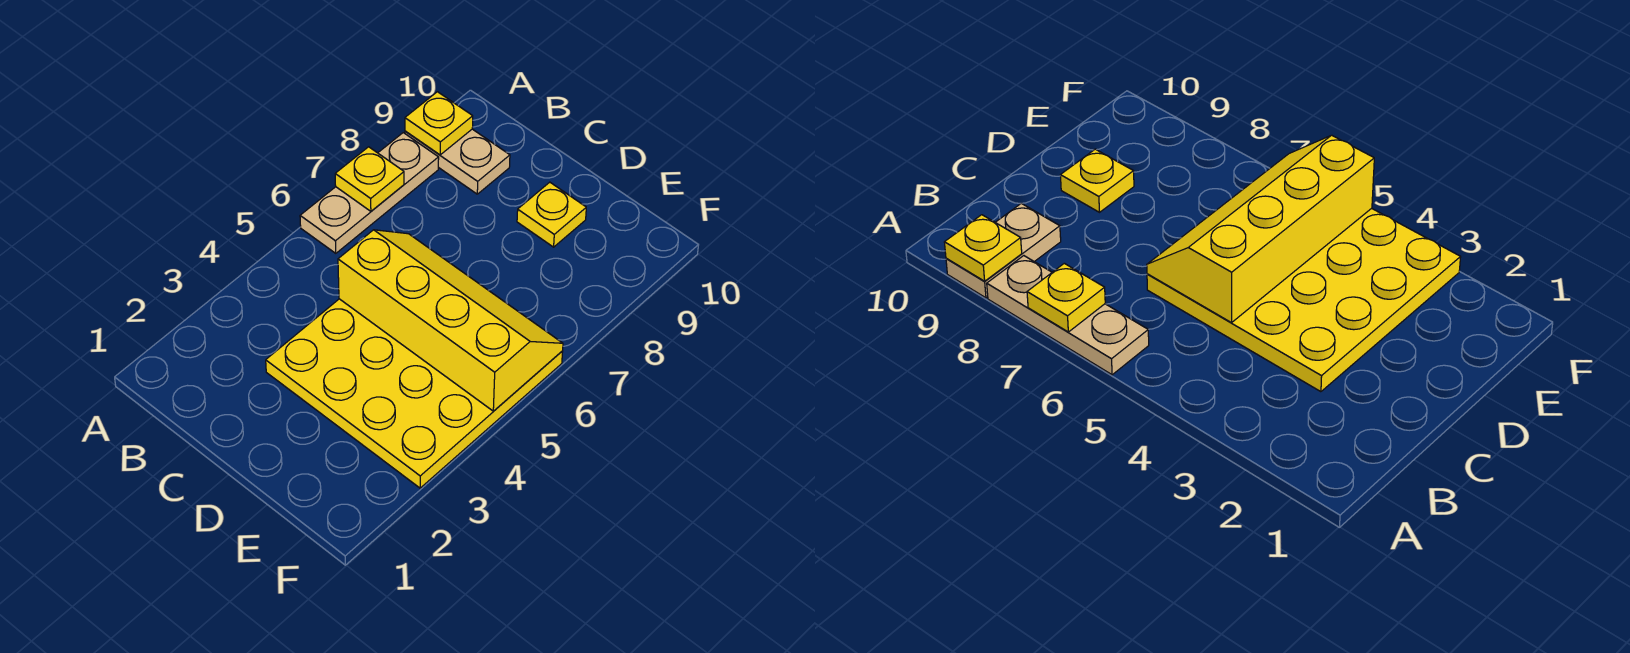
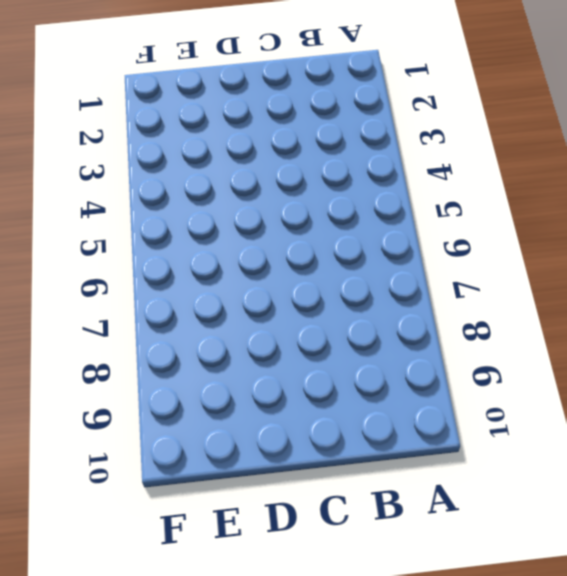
none -> tan 1x3 plate [300,133,439,253]
none -> tan 1x2 plate [405,129,510,194]

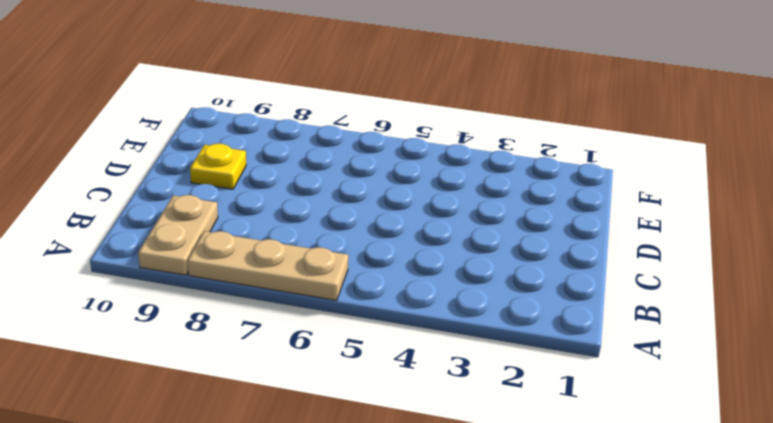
none -> yellow 4x4 plate [266,299,563,488]
none -> yellow 1x1 plate [335,147,404,211]

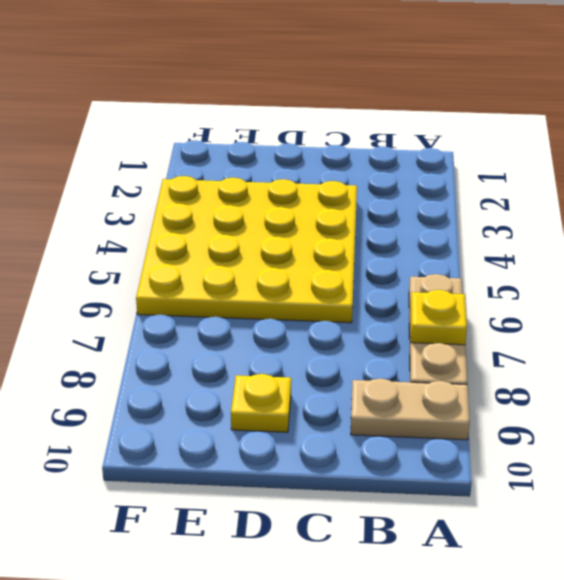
none -> yellow 1x1 plate [405,92,473,155]
none -> yellow 2x4 slope [338,230,563,411]

